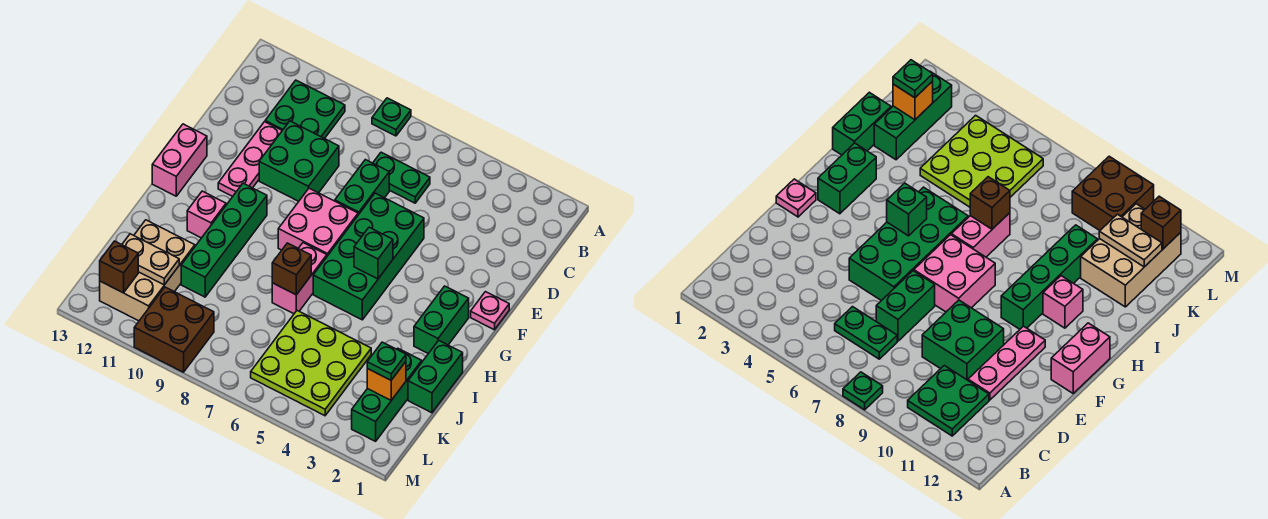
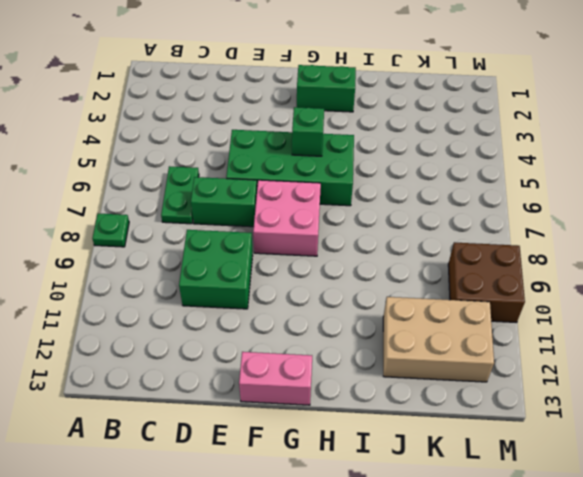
none -> green 2x2 plate [265,80,345,139]
none -> pink 1x3 plate [218,122,282,196]
none -> pink 1x1 plate [471,292,509,330]

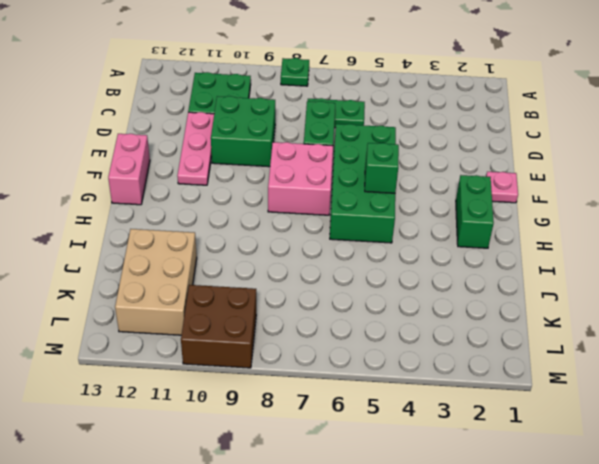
none -> green 1x4 brick [181,183,267,297]
none -> pink 1x2 brick [272,243,327,314]
none -> pink 1x1 brick [187,191,226,238]

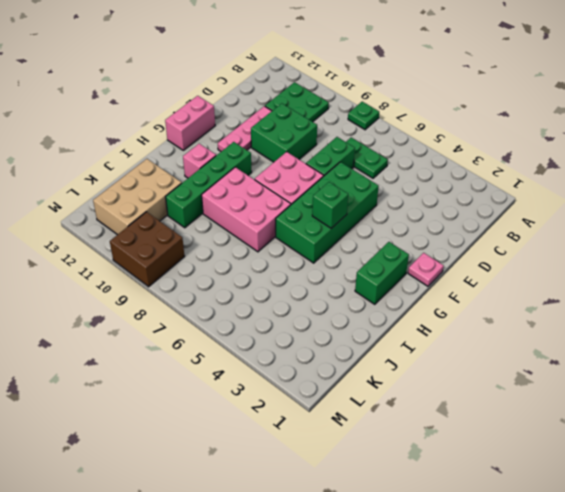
pink 2x3 brick [202,167,291,252] -> pink 1x2 brick [272,243,327,314]
none -> green 1x2 brick [408,340,463,413]
none -> green 1x3 brick [352,349,422,441]
none -> lime 3x3 plate [251,311,371,416]

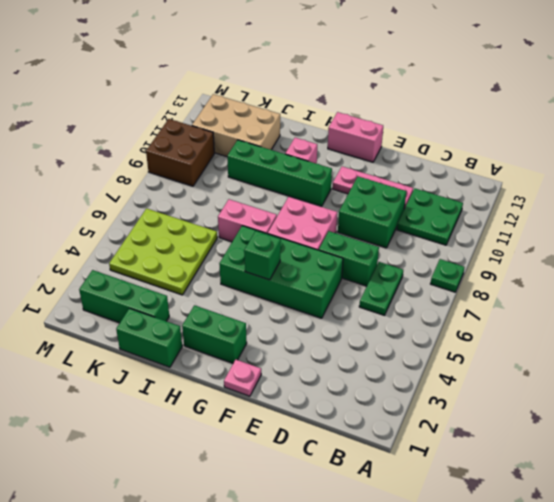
none -> brown 1x1 brick [272,243,311,295]
none -> orange 1x1 brick [367,362,406,400]
none -> tan 1x2 plate [122,234,179,285]

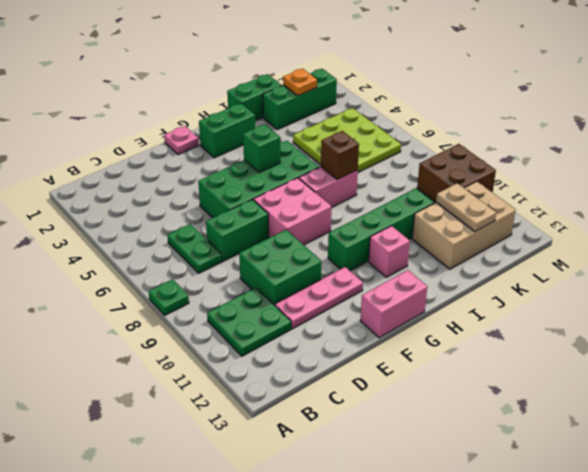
orange 1x1 plate [283,69,317,96] -> orange 1x1 brick [367,362,406,400]
none -> brown 1x1 brick [100,241,138,293]
none -> green 1x1 plate [367,342,406,380]

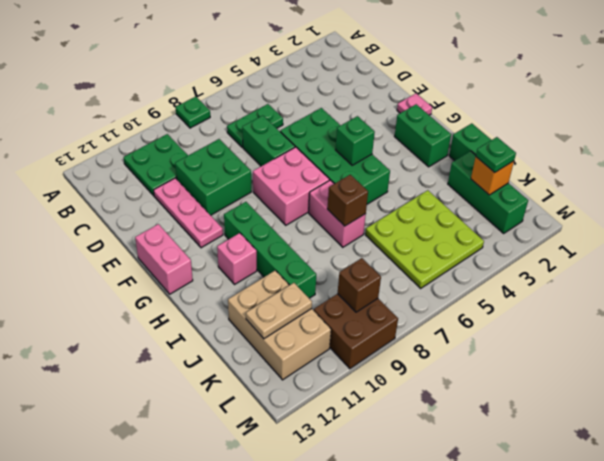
brown 1x1 brick [338,258,381,312] -> brown 1x1 brick moved to [100,241,138,293]

